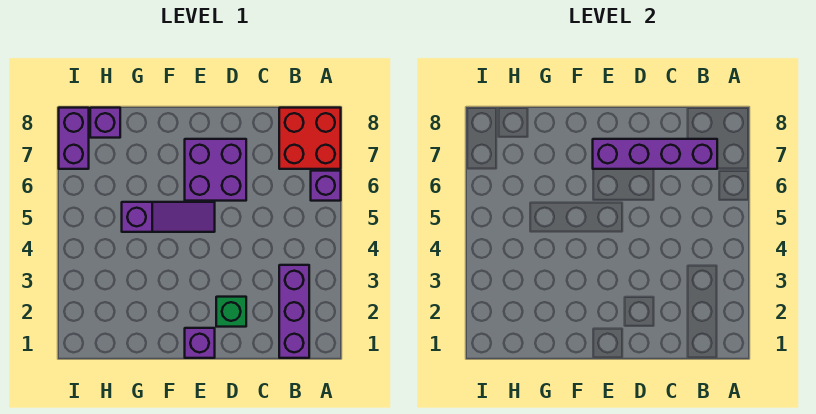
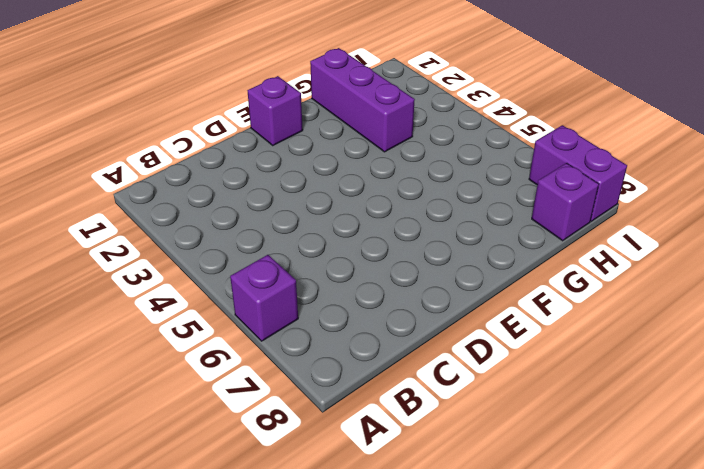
purple 1x3 brick [310,48,415,152] -> purple 1x3 brick moved to [279,265,309,358]
none -> red 2x2 brick [279,108,341,169]
none -> green 1x1 brick [216,297,246,327]

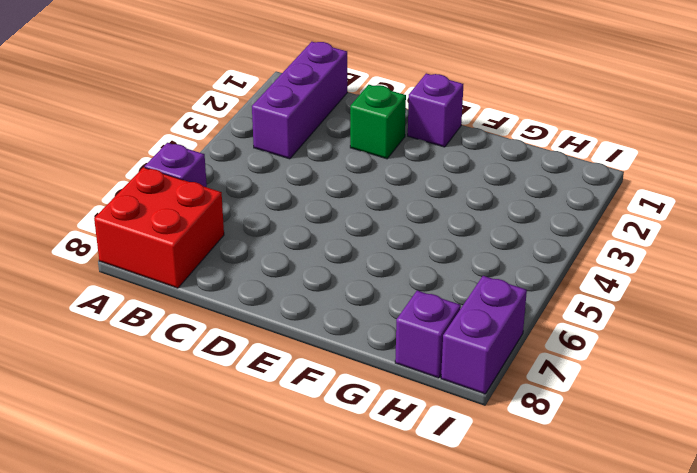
none -> purple 2x2 brick [185,139,246,201]
none -> purple 1x3 slope [122,202,215,232]

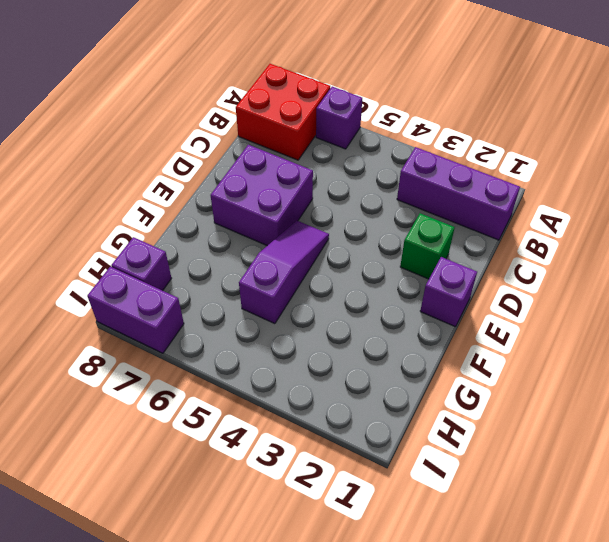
none -> purple 1x4 brick [593,139,717,169]

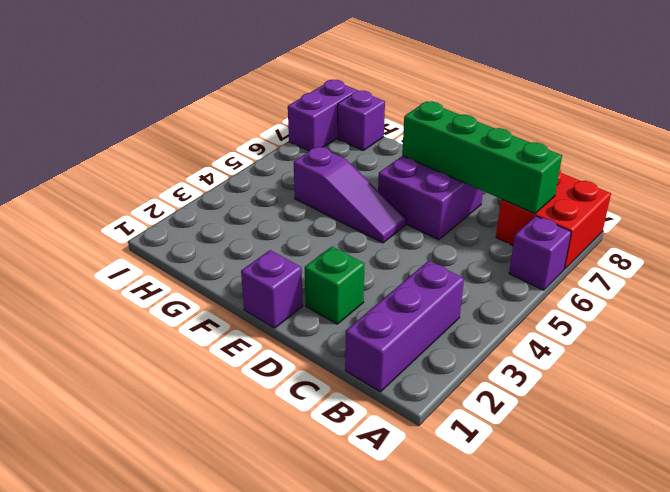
green 1x4 brick [402,101,562,214] -> purple 1x4 brick [593,139,717,169]

